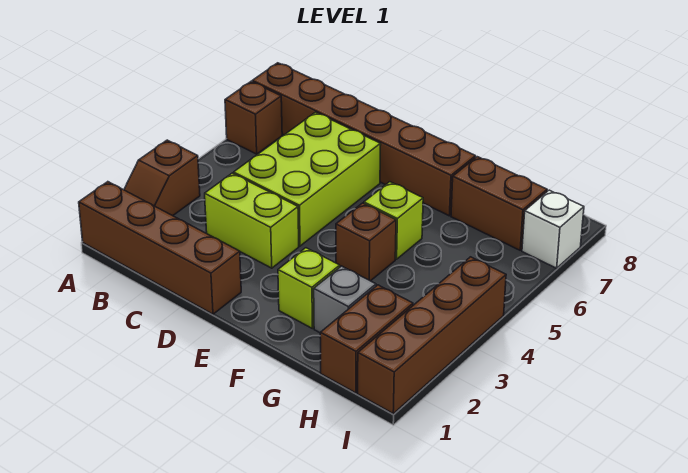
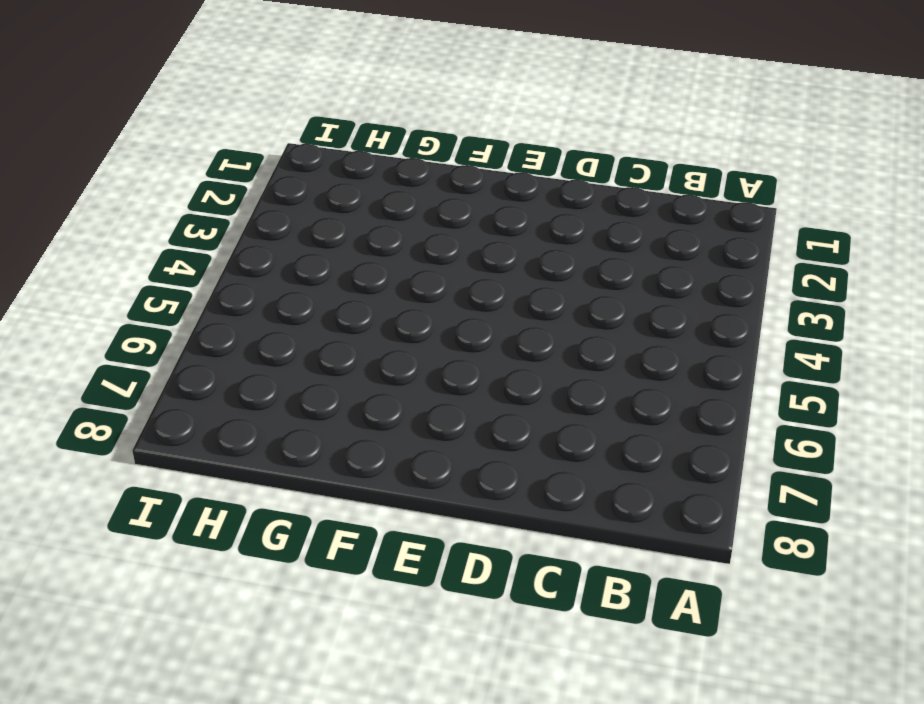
none -> brown 1x4 brick [79,182,241,314]
none -> brown 1x2 slope [124,140,200,216]
none -> brown 1x1 brick [225,82,282,154]

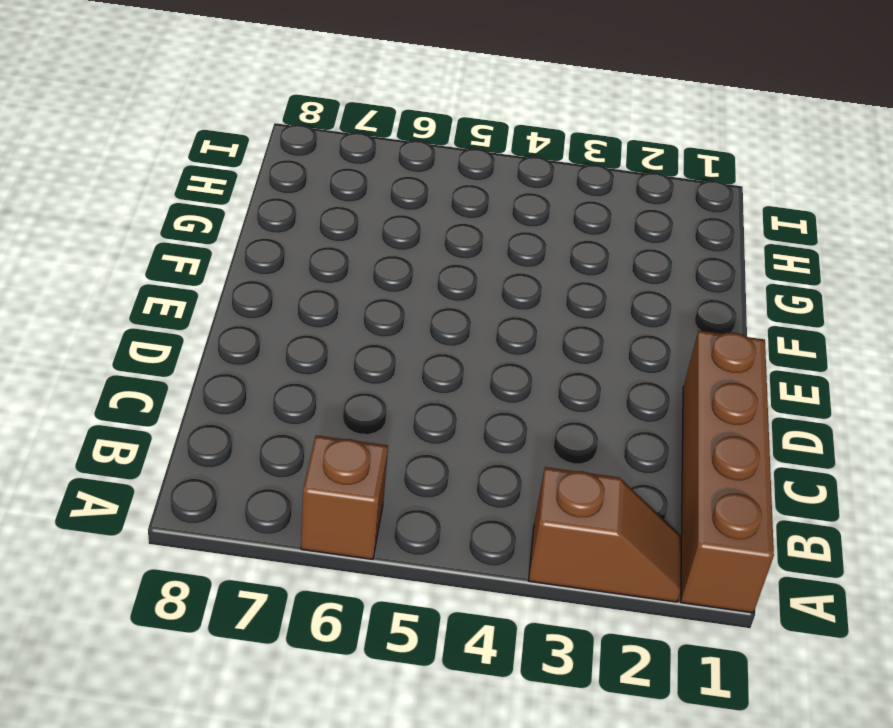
none -> brown 1x6 brick [252,63,476,216]
none -> lime 1x2 brick [205,173,299,268]
none -> lime 2x3 brick [234,112,381,246]

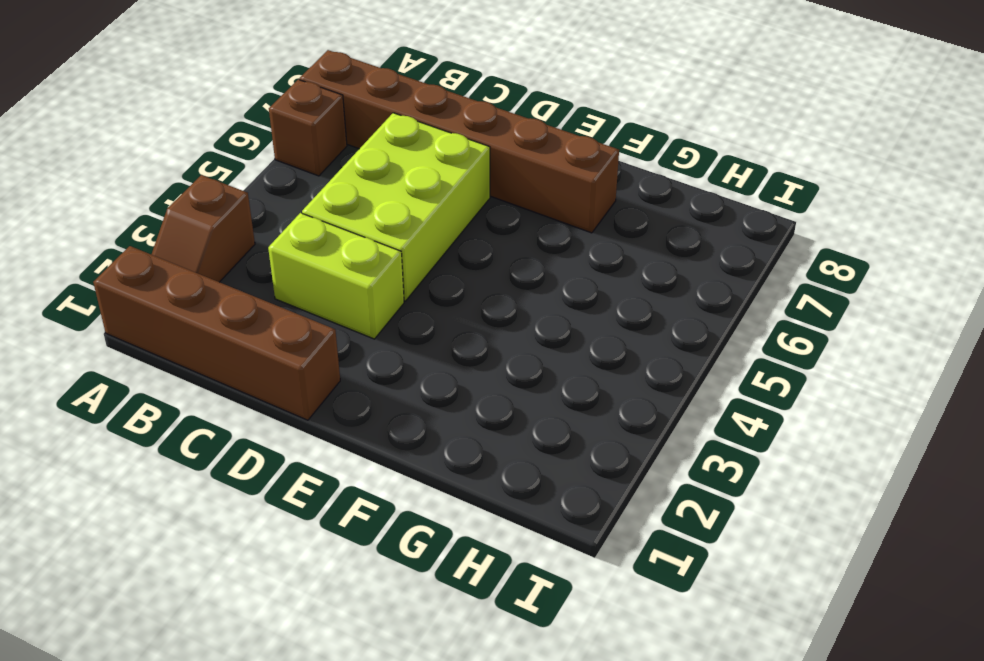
none -> lime 1x1 brick [278,248,340,329]
none -> brown 1x1 brick [336,203,396,281]
none -> lime 1x1 brick [364,182,423,259]

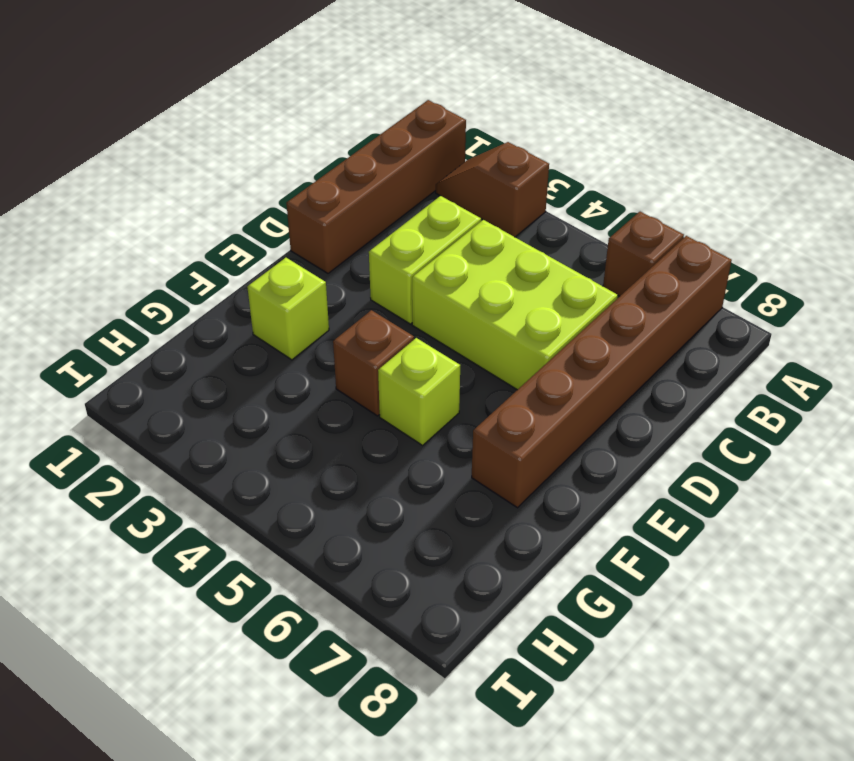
none -> grey 1x1 brick [314,266,376,333]
none -> brown 1x2 brick [451,157,547,250]
none -> brown 1x2 brick [320,285,413,393]

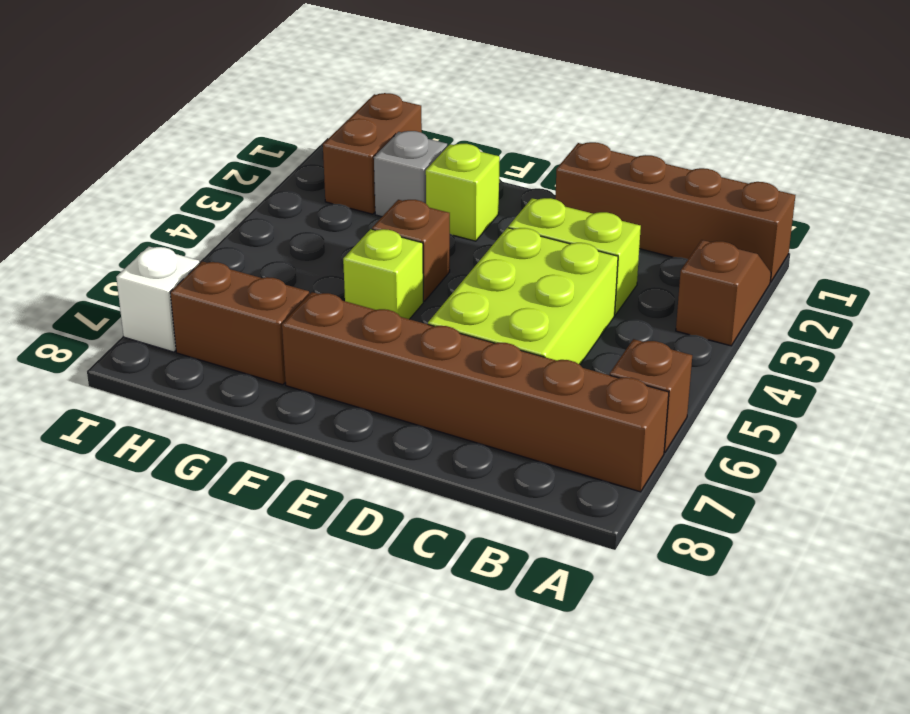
none -> brown 1x4 brick [358,257,506,414]

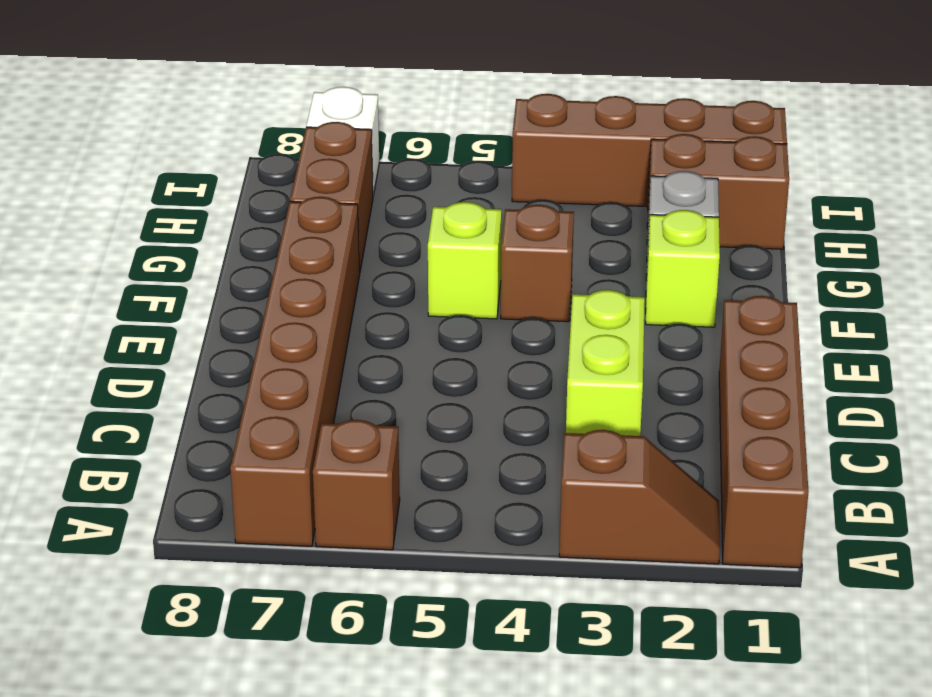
none -> lime 2x3 brick [234,112,381,246]

